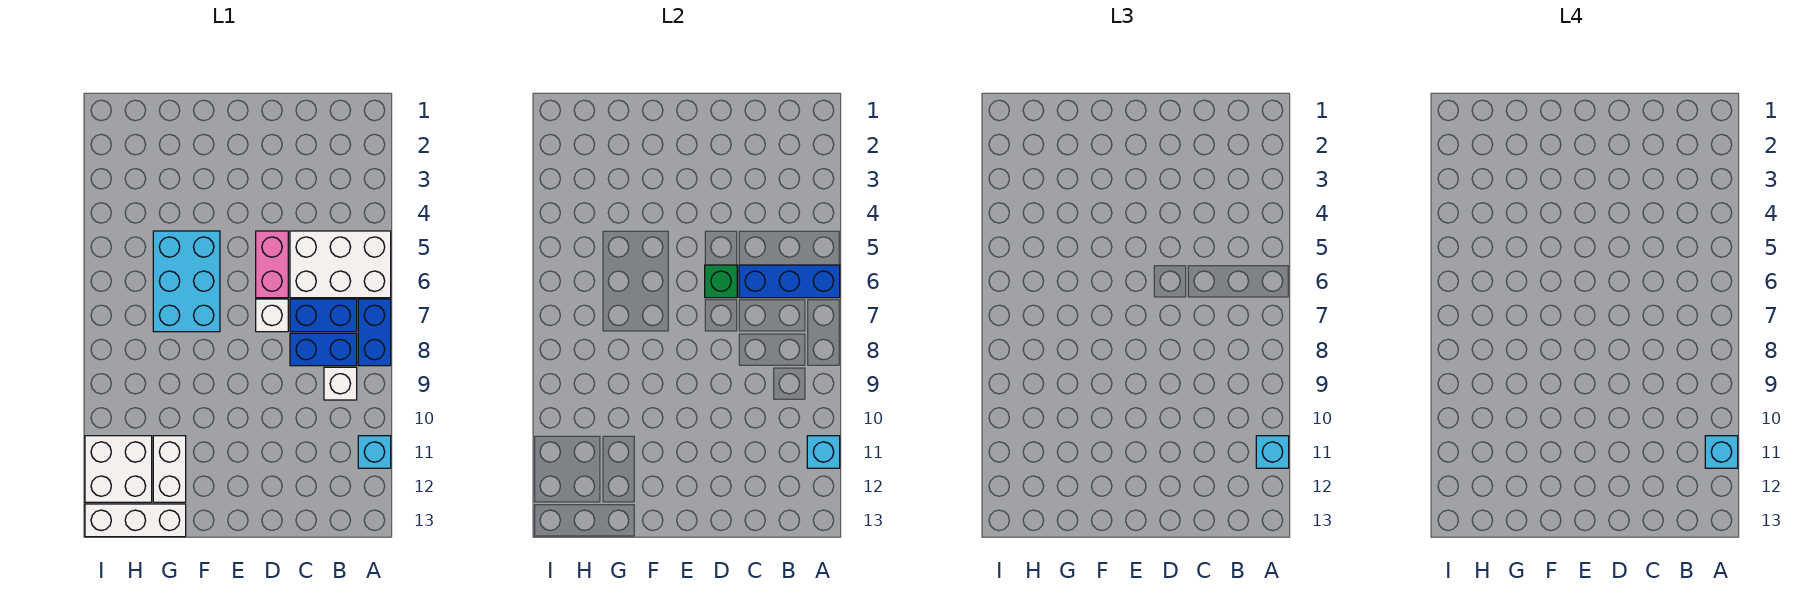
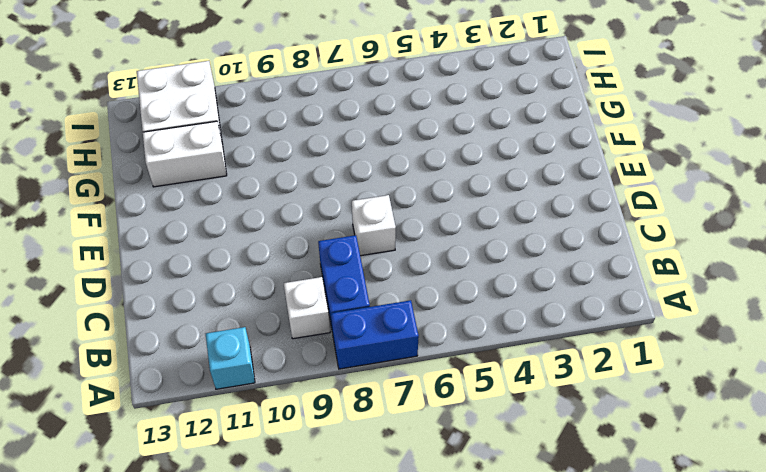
none -> white 2x3 brick [290,231,391,298]
none -> blue 1x2 brick [290,299,357,332]
none -> pink 1x2 brick [256,231,288,298]

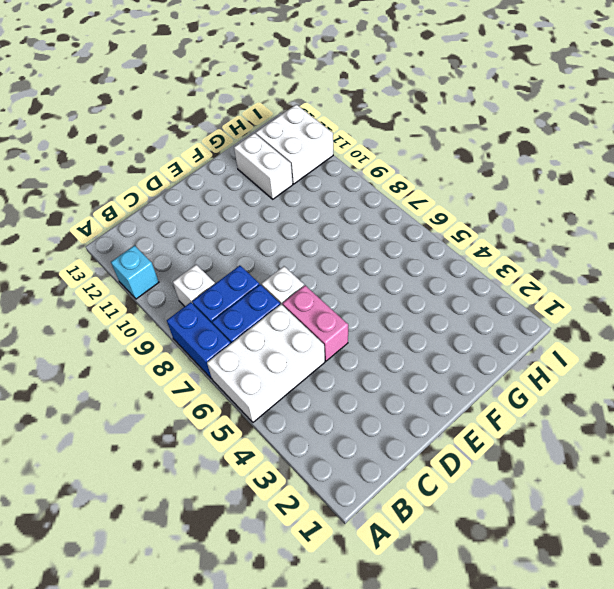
none -> cyan 2x3 brick [153,231,220,332]
none -> white 1x3 brick [85,504,186,537]
none -> blue 1x3 brick [739,265,840,298]

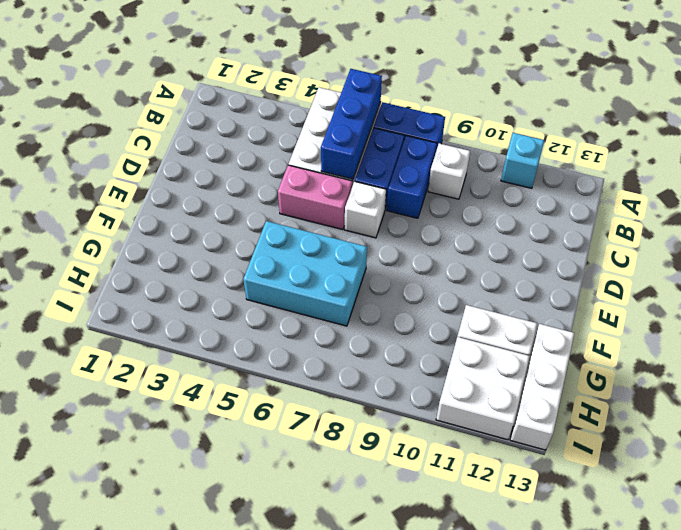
none -> cyan 1x1 brick [807,436,840,468]
none -> green 1x1 brick [705,265,737,298]
none -> cyan 1x1 brick [1256,436,1289,468]

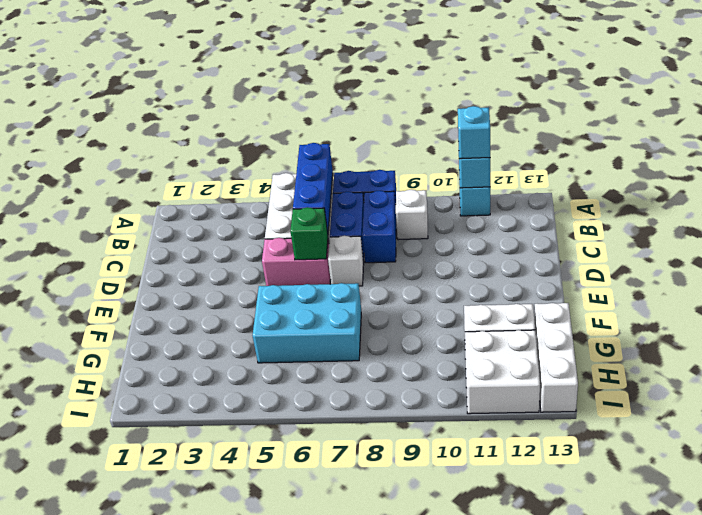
none -> cyan 1x1 brick [1705,436,1738,468]

